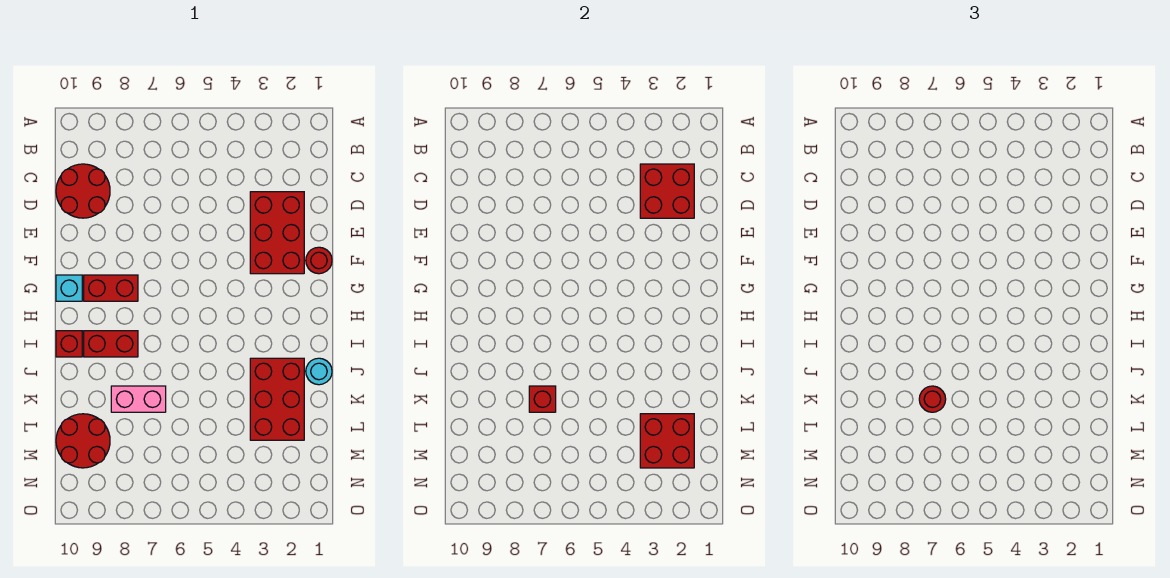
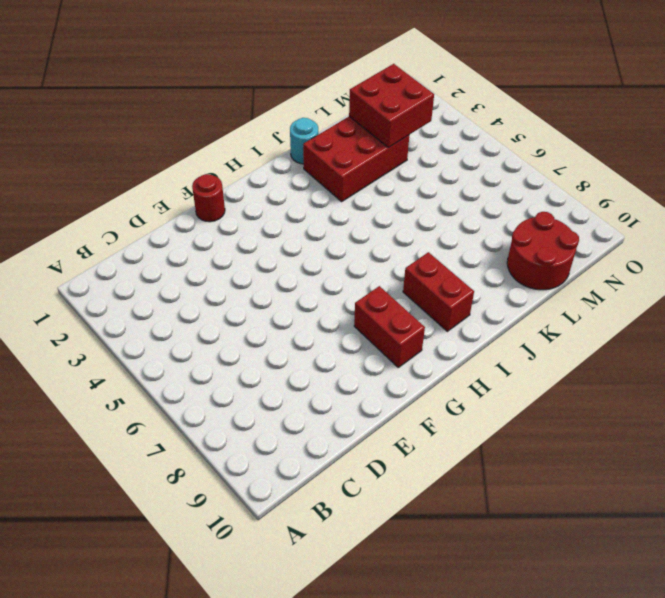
none -> red 2x2 round brick [56,164,110,218]
none -> red 2x3 brick [250,192,304,274]
none -> cyan 1x1 brick [56,275,82,301]

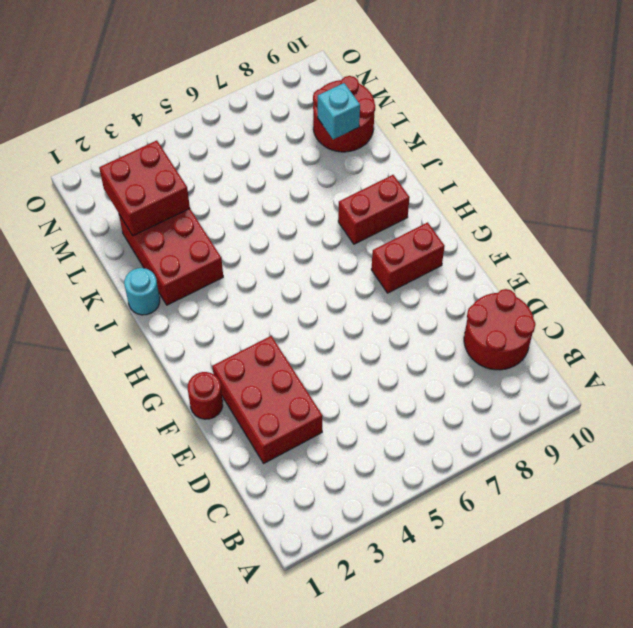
cyan 1x1 brick [318,83,360,139] -> cyan 1x1 brick moved to [56,275,82,301]
none -> red 1x1 brick [56,331,82,357]
none -> pink 1x2 brick [111,386,166,412]
none -> red 2x2 brick [640,164,694,218]

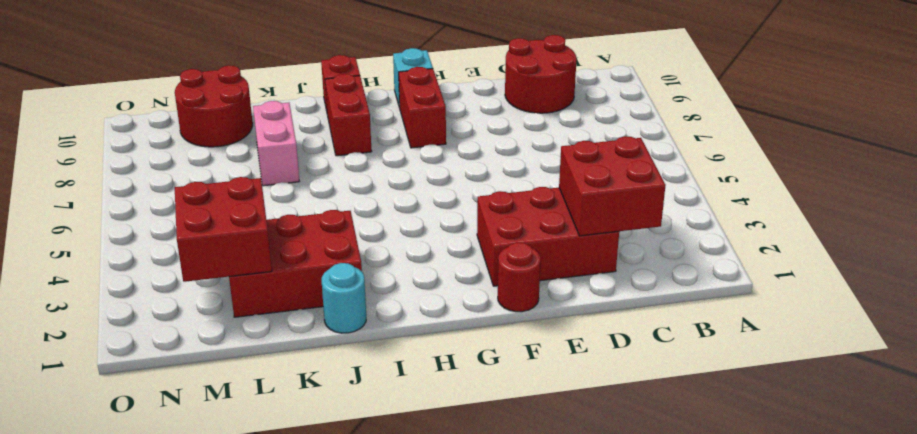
none -> red 1x1 brick [529,386,556,412]
none -> red 1x1 round brick [919,386,946,412]

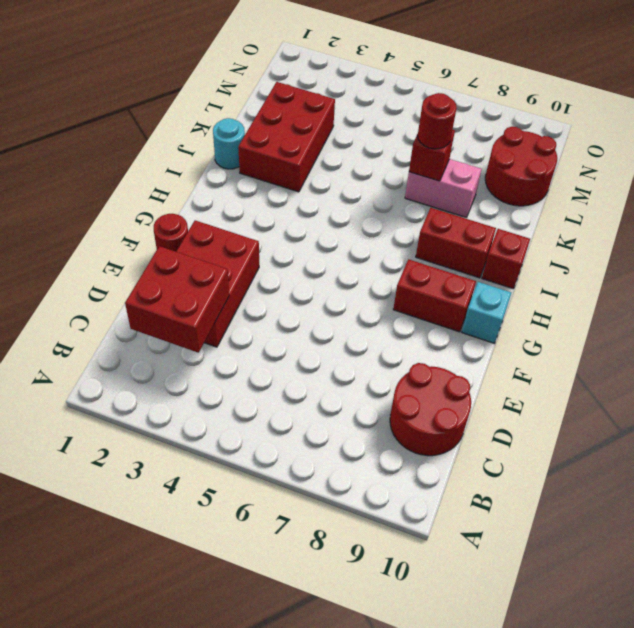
none -> red 2x2 brick [640,414,694,468]

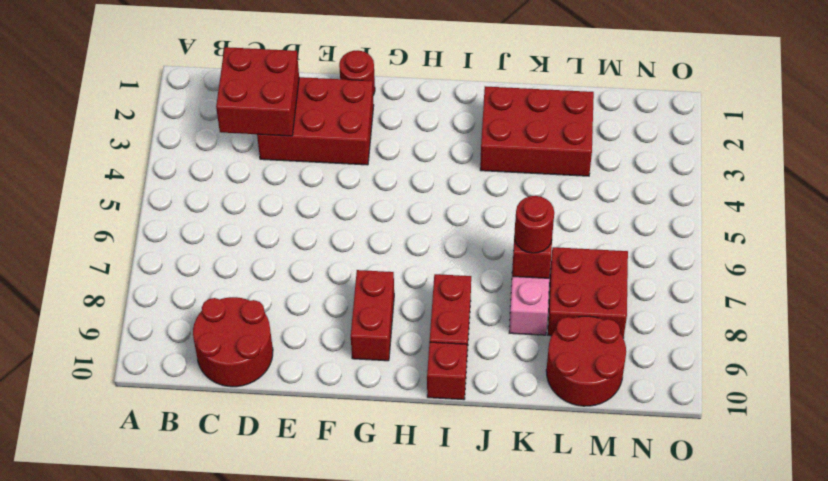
red 2x2 brick [548,247,628,338] -> red 2x2 brick moved to [640,414,694,468]
none -> cyan 1x1 brick [56,275,82,301]
none -> cyan 1x1 round brick [306,358,332,385]

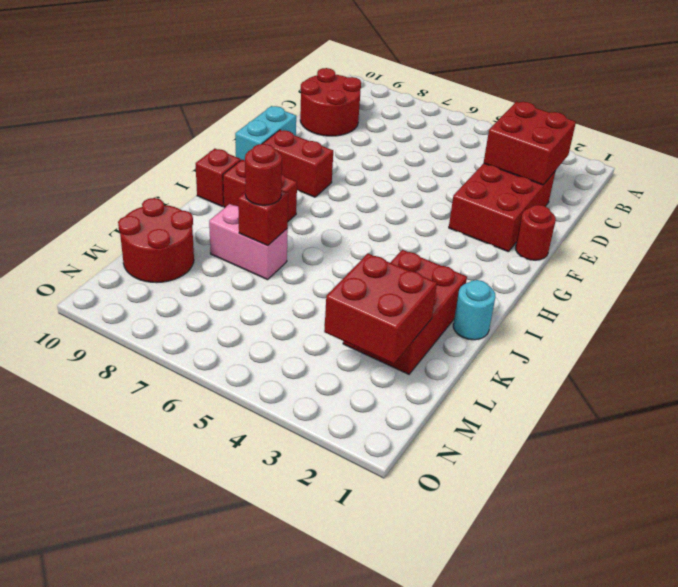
cyan 1x2 brick [235,106,296,160] -> cyan 1x1 brick [56,275,82,301]

